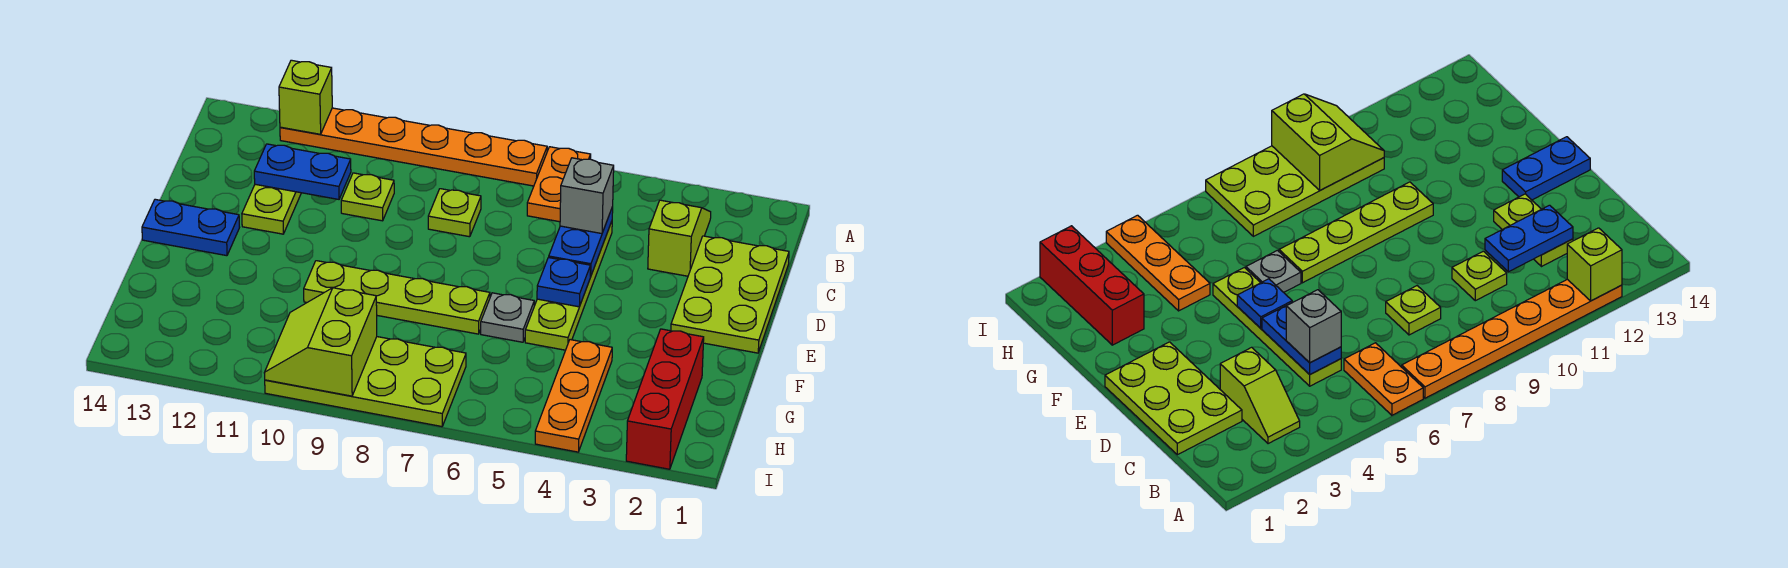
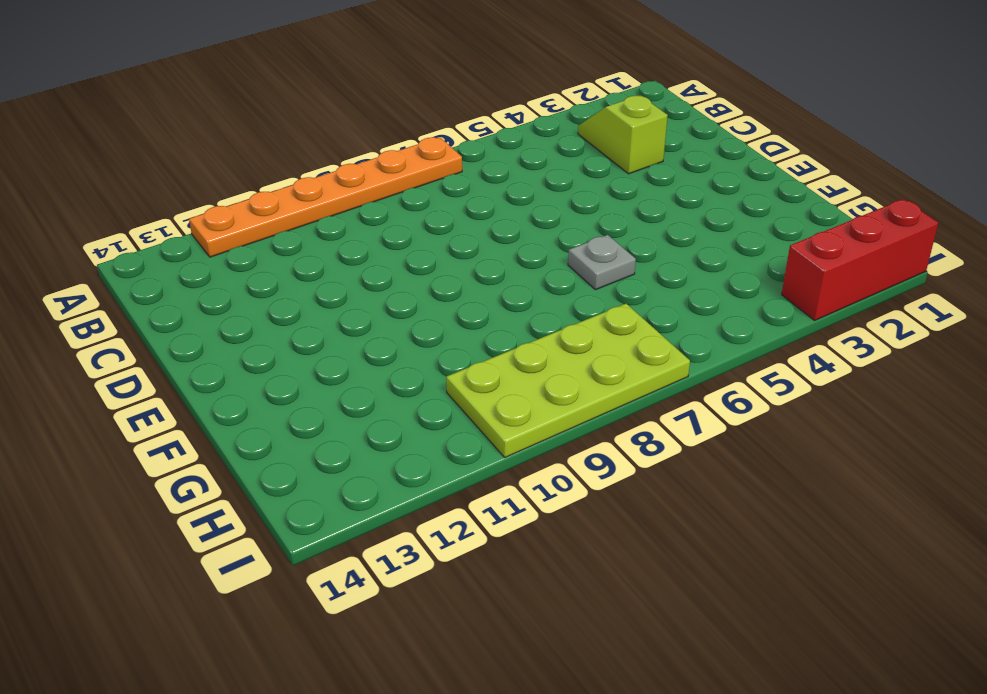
red 1x3 brick [782,199,938,320] -> red 1x3 brick turned to [626,329,704,469]
none -> orange 1x2 plate [527,147,591,222]
none -> lime 2x3 plate [671,236,789,353]
none -> lime 1x4 plate [525,222,612,350]

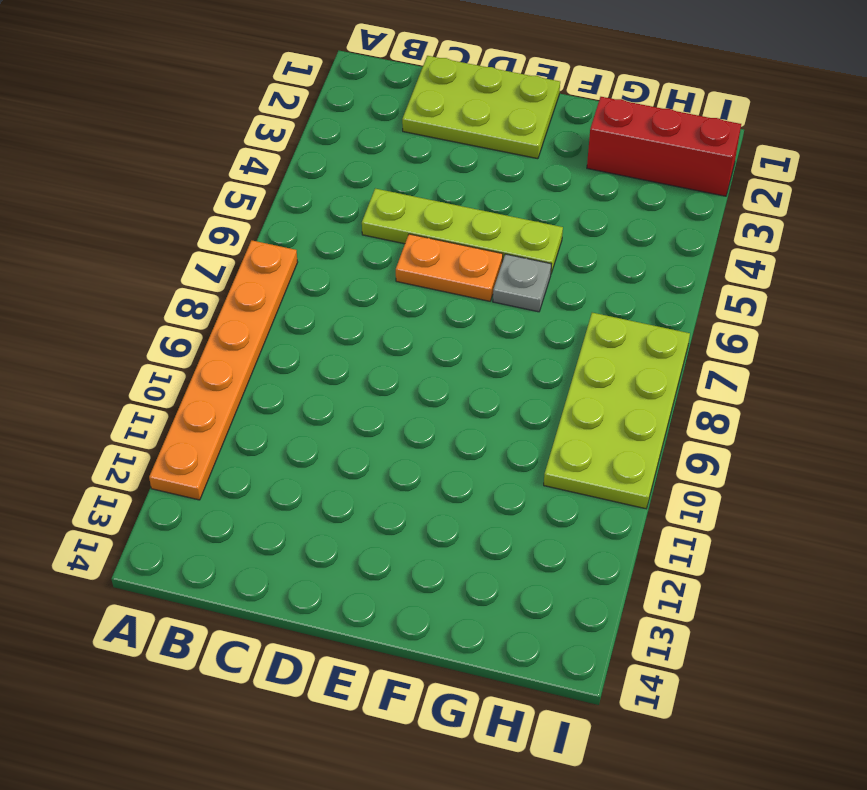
orange 1x2 plate [396,234,503,301] -> orange 1x2 plate moved to [527,147,591,222]
none -> lime 1x2 slope [648,200,711,276]
none -> lime 1x1 plate [428,189,481,237]
none -> lime 1x1 plate [341,173,394,221]

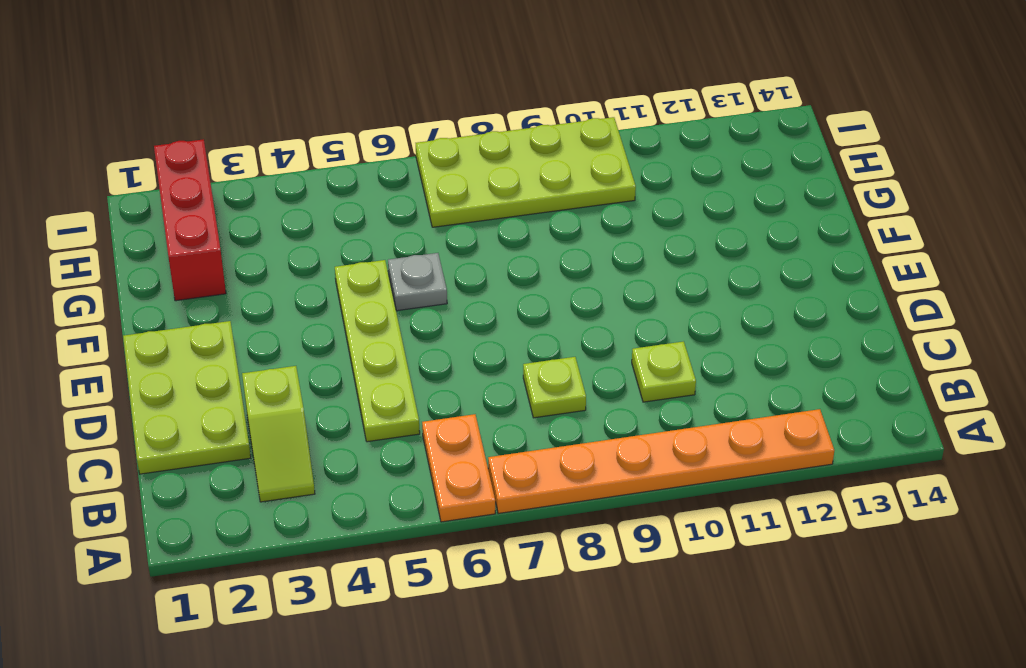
none -> lime 1x2 plate [242,184,301,234]
none -> blue 1x2 plate [142,199,240,256]
none -> lime 1x4 plate [304,261,490,334]

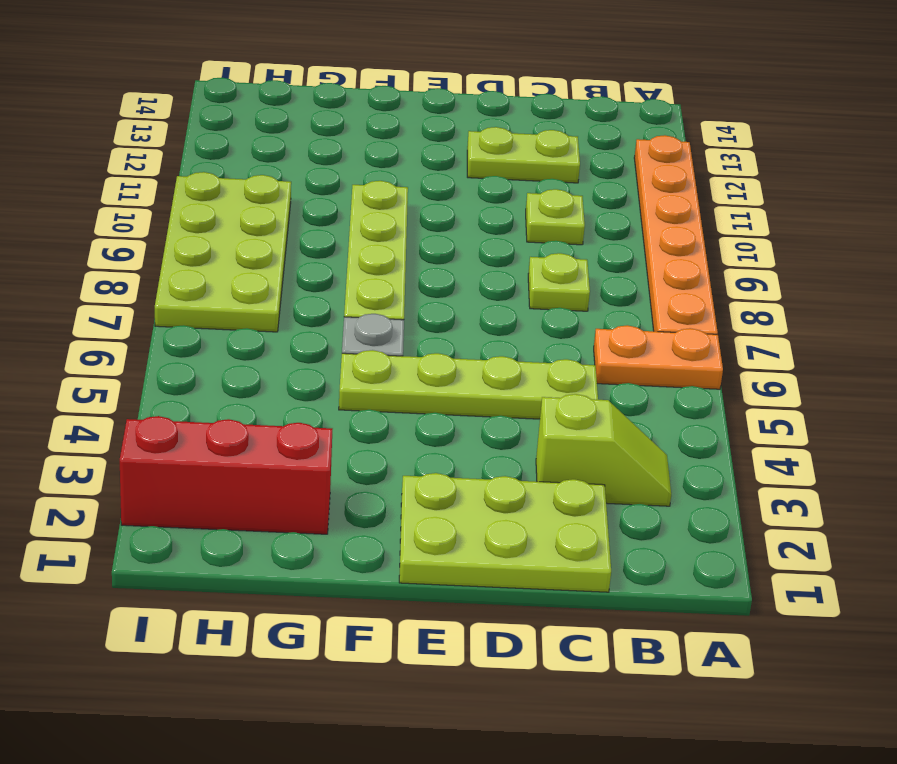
none -> blue 1x2 plate [142,199,240,256]
none -> orange 1x3 plate [535,340,612,452]
none -> lime 1x1 brick [279,60,332,134]

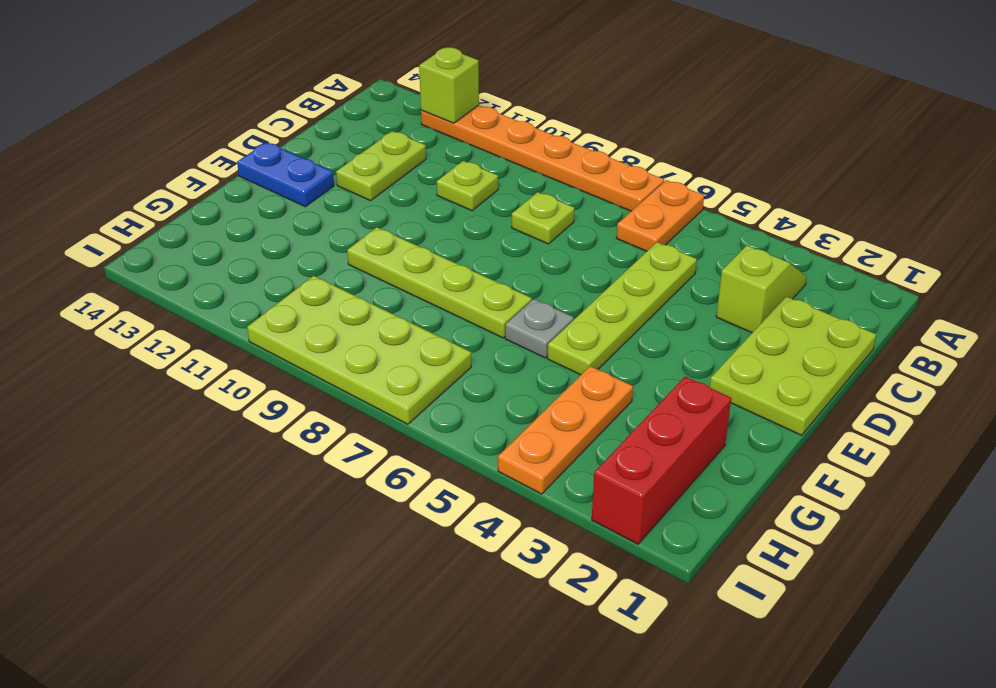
none -> blue 1x2 plate [549,207,613,276]
none -> blue 1x2 plate [254,144,351,199]
none -> blue 1x1 plate [537,258,591,307]

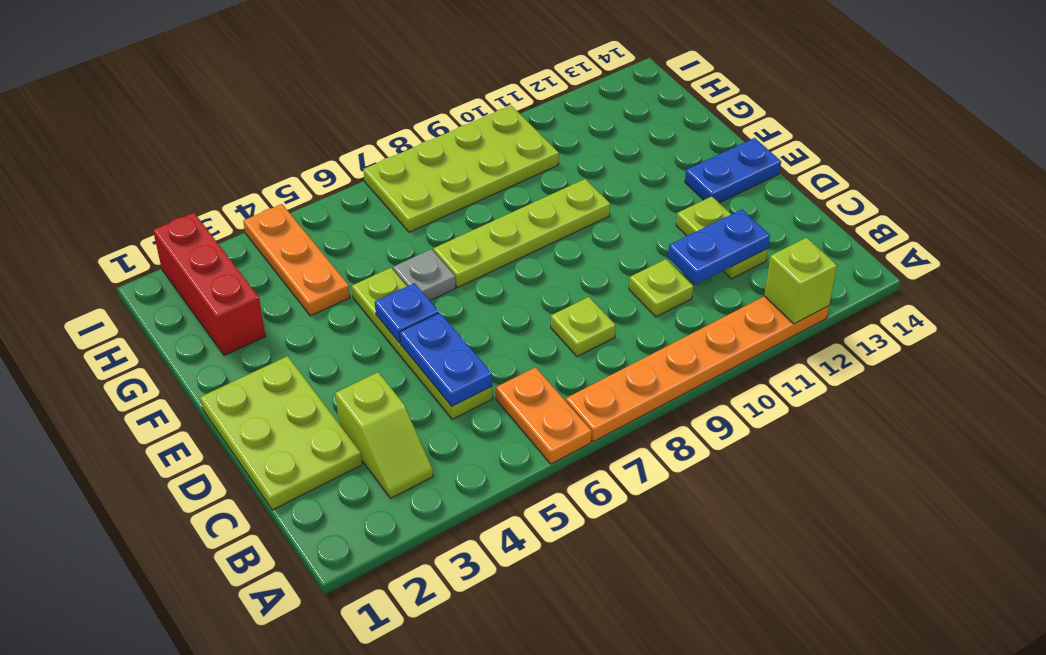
none -> lime 2x2 slope [264,288,377,396]
none -> grey 1x1 brick [560,158,614,234]

